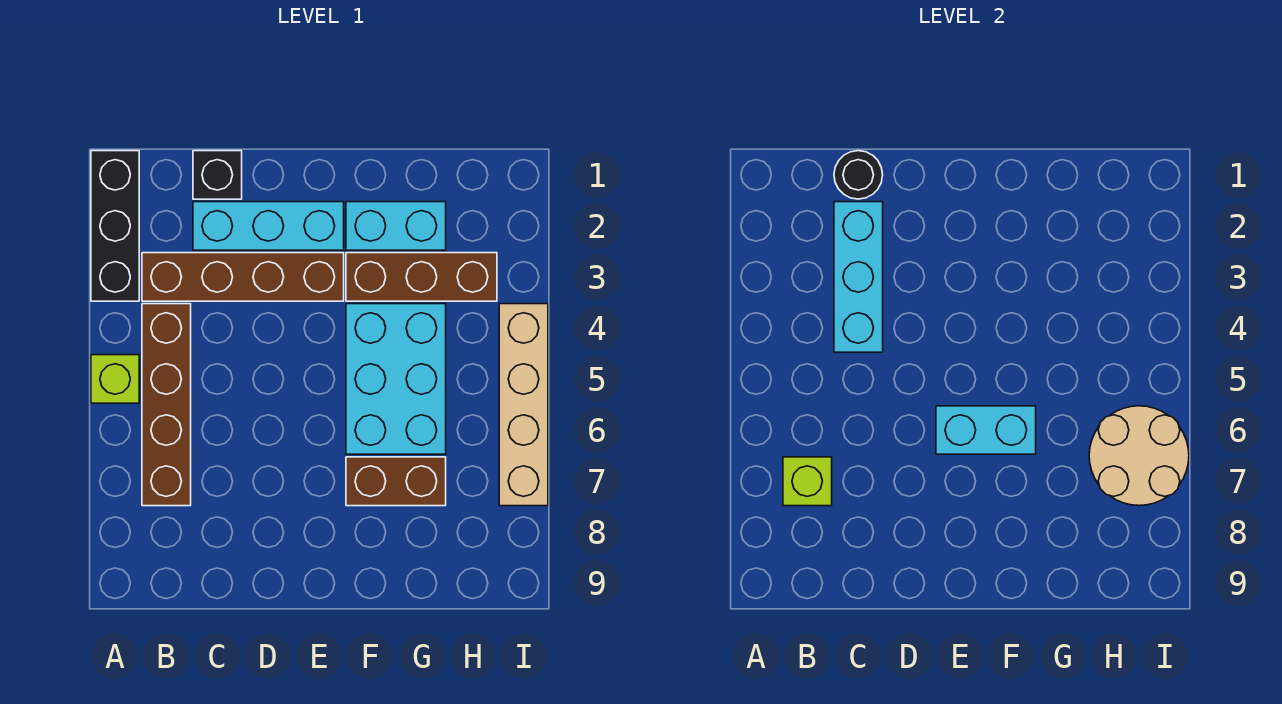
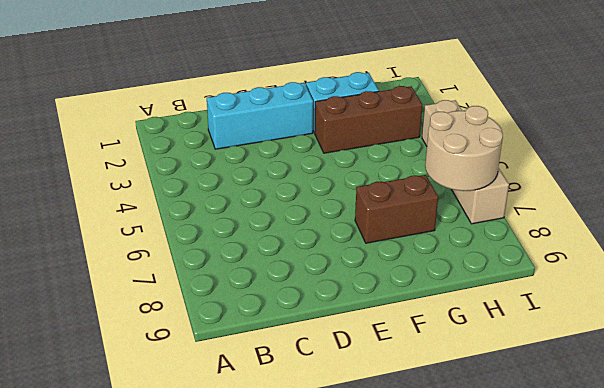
none -> black 1x3 brick [91,151,139,301]
none -> lime 1x1 brick [91,355,139,403]
none -> brown 1x4 brick [142,253,344,301]

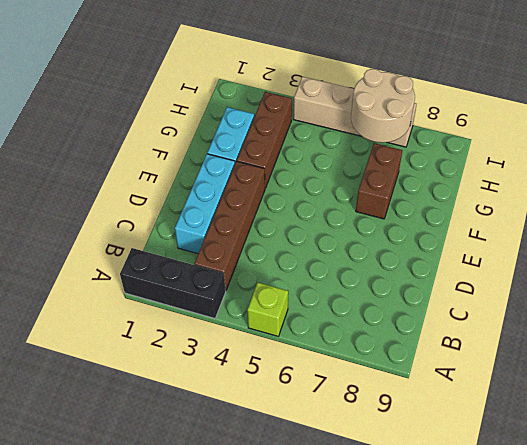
none -> brown 1x4 brick [142,304,191,506]
none -> black 1x1 brick [193,151,242,199]
none -> cyan 2x3 brick [346,304,446,454]

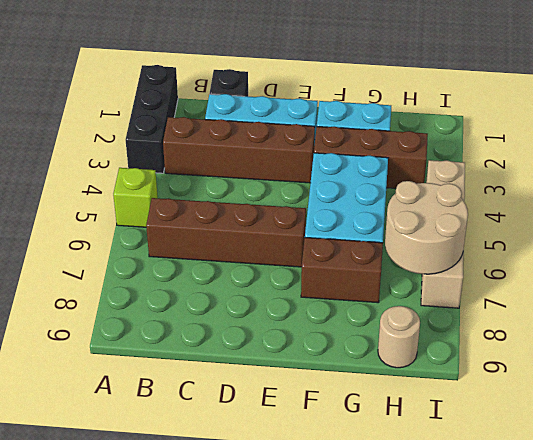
brown 1x4 brick [146,198,306,267] -> brown 1x4 brick turned to [142,304,191,506]
tan 1x1 round brick [378,306,420,368] -> none
none -> lime 1x1 brick [783,457,832,506]
none -> black 1x1 round brick [834,151,883,199]
none -> cyan 1x3 brick [834,202,883,352]

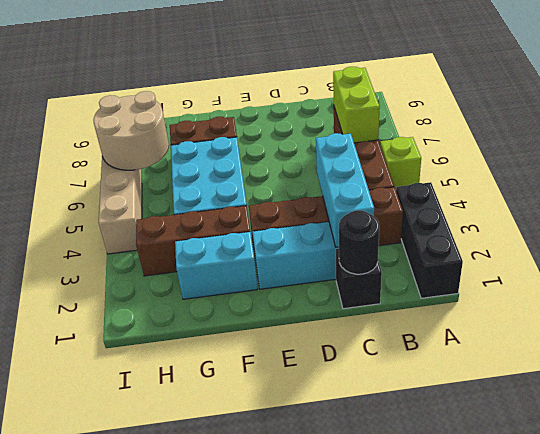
lime 1x2 brick [333,67,380,143] -> lime 1x1 brick [783,457,832,506]
none -> cyan 1x2 brick [936,406,1036,454]

